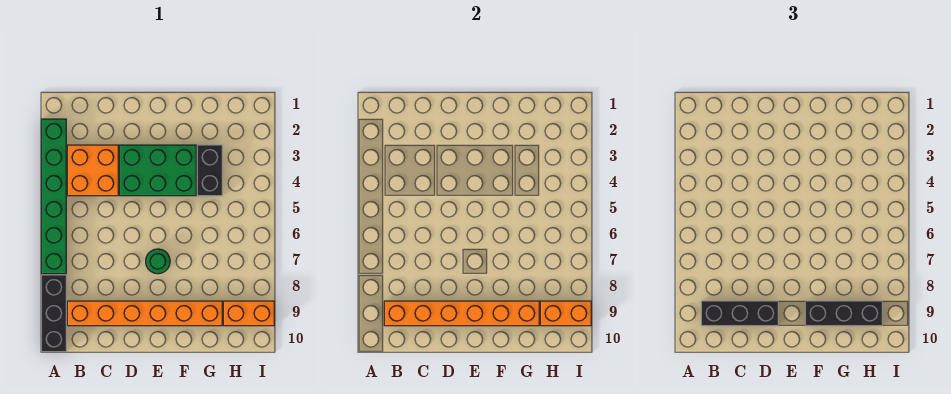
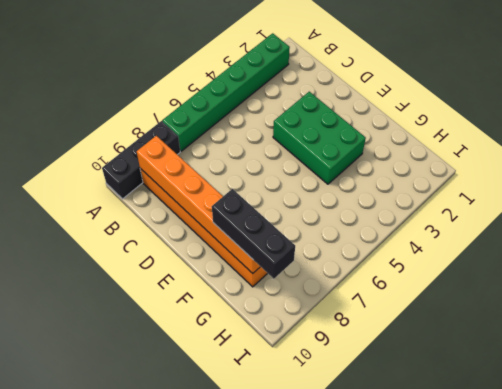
none -> orange 2x2 brick [67,145,118,196]
none -> green 1x1 round brick [146,249,170,274]
none -> black 1x2 brick [197,145,222,196]

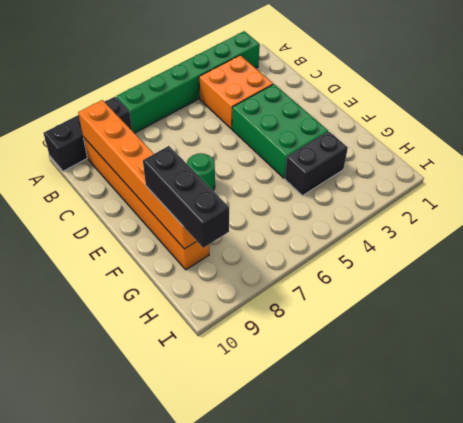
none -> orange 1x2 brick [223,301,274,326]
none -> orange 1x2 brick [540,301,591,326]
none -> black 1x3 brick [701,301,778,326]

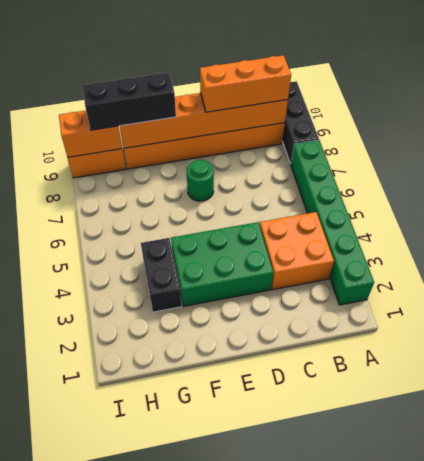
orange 1x3 brick [200,55,291,112] -> black 1x3 brick [701,301,778,326]

